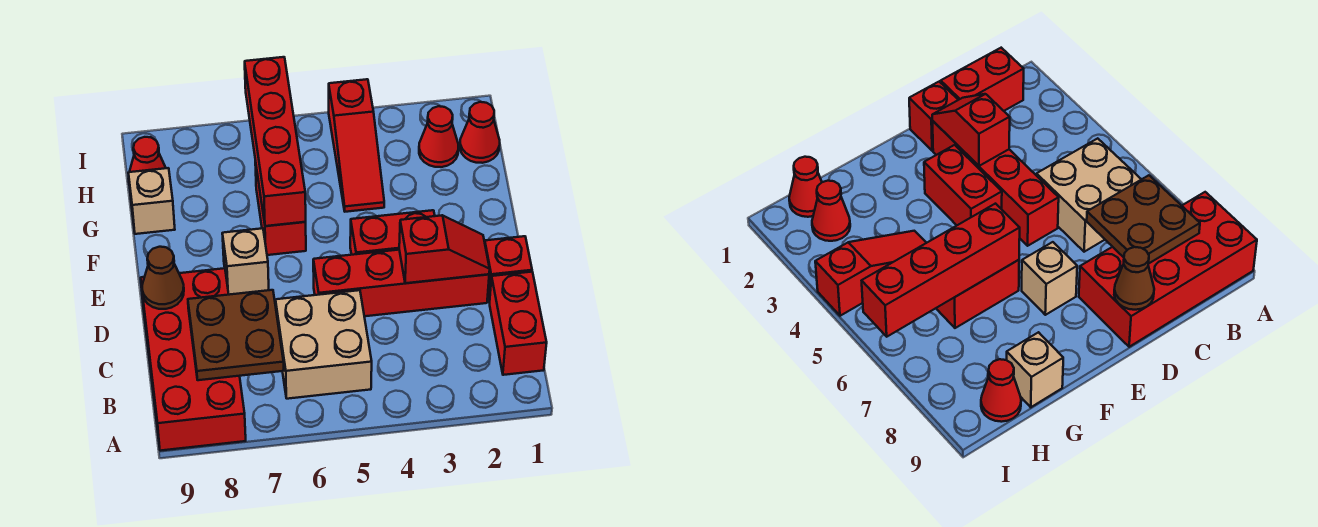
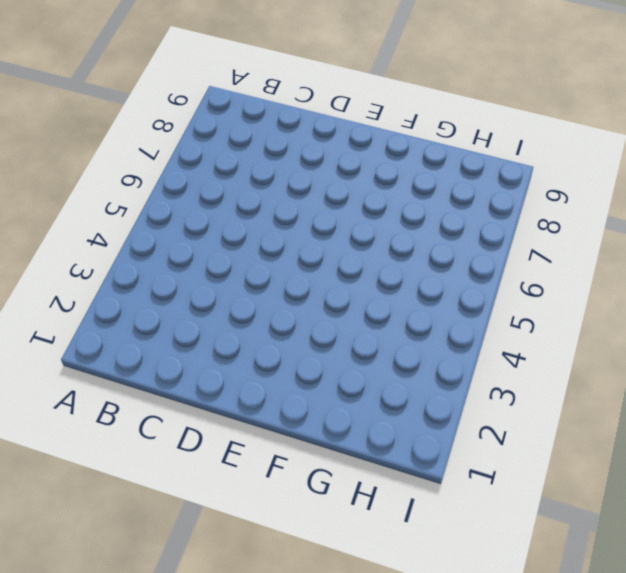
none -> red 2x4 brick [141,268,246,451]
none -> red 1x2 brick [489,272,547,375]
none -> tan 2x2 brick [276,290,372,399]

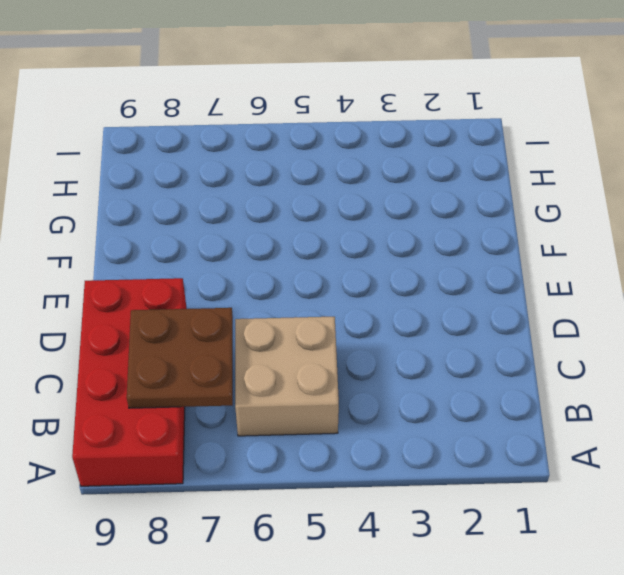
none -> red 1x2 brick [489,272,547,375]
none -> red 1x1 brick [485,236,532,302]
none -> red 1x4 brick [313,250,489,316]

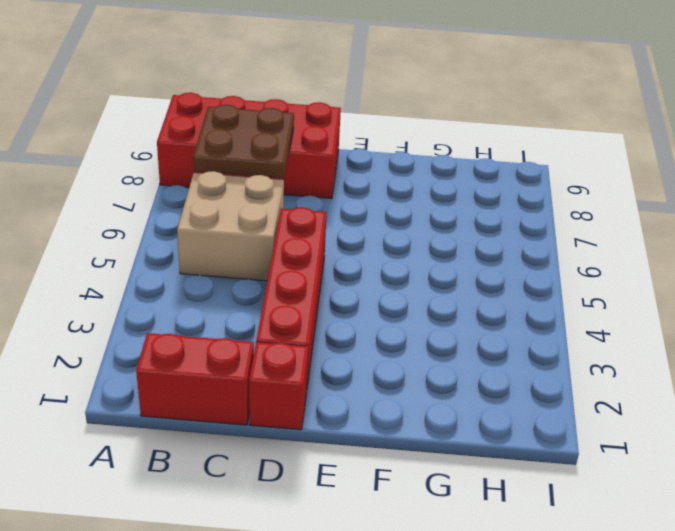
none -> red 1x2 brick [350,210,435,255]
none -> tan 1x1 brick [222,228,269,295]
none -> red 1x2 brick [255,161,306,255]

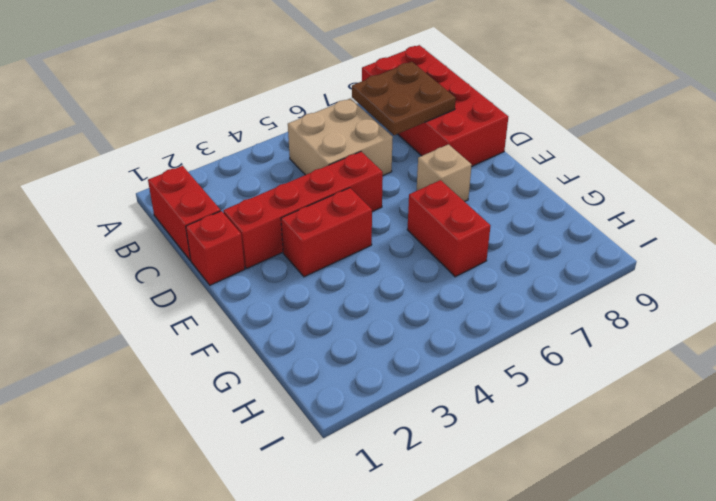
none -> red 1x3 slope [329,79,384,212]
none -> tan 1x1 brick [128,168,175,234]
none -> red 1x1 cone [460,102,500,163]

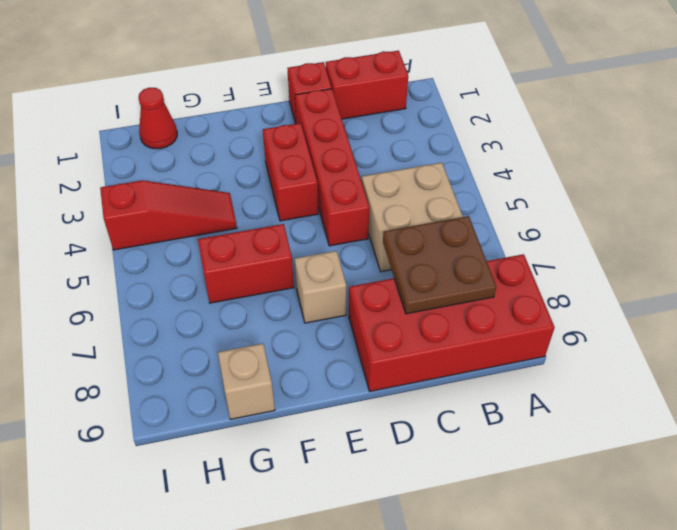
none -> red 1x1 cone [419,106,458,167]
none -> red 1x1 cone [130,137,166,172]
none -> red 1x2 slope [399,215,490,283]

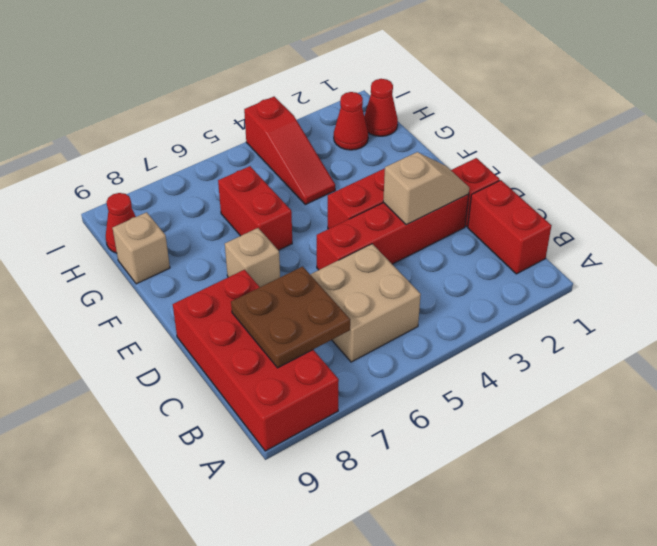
tan 1x2 slope [383,152,469,225] -> red 1x2 slope [399,215,490,283]
none -> brown 1x1 cone [142,247,184,309]
none -> red 1x4 brick [245,57,306,226]

